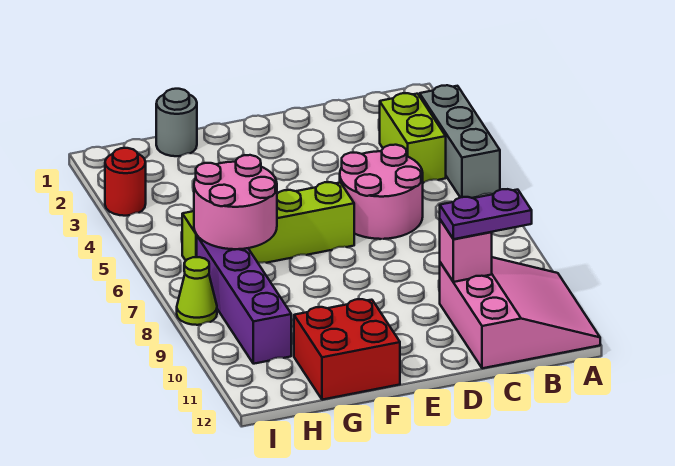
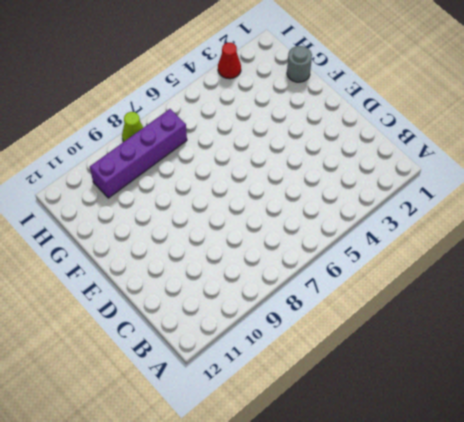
red 1x1 cone [218,43,241,79] -> red 1x1 round brick [105,148,146,216]
none -> grey 1x3 brick [420,85,500,198]
none -> pink 3x3 slope [440,257,600,368]
none -> lime 1x2 brick [380,93,446,183]

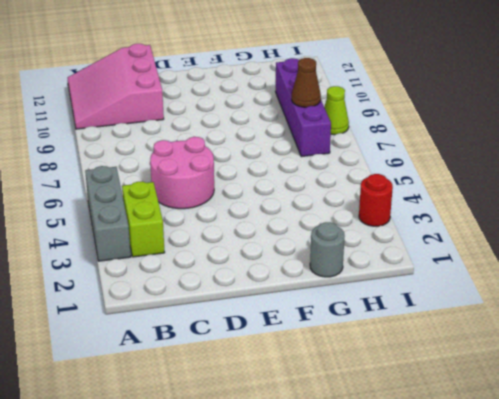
brown 1x1 cone [292,58,321,107] -> none
none -> lime 1x4 brick [182,182,354,263]
none -> red 2x2 brick [294,299,400,400]
none -> pink 1x1 brick [440,220,492,282]

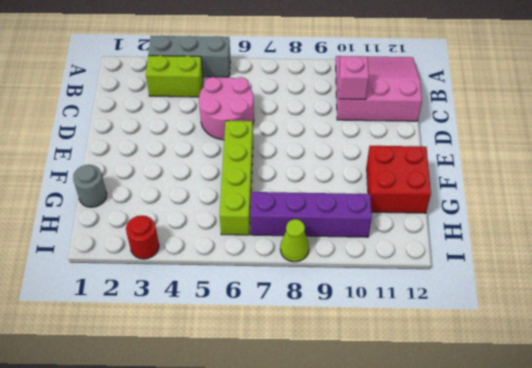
none -> pink 2x2 round brick [194,155,277,249]
none -> purple 1x2 plate [440,189,532,239]

